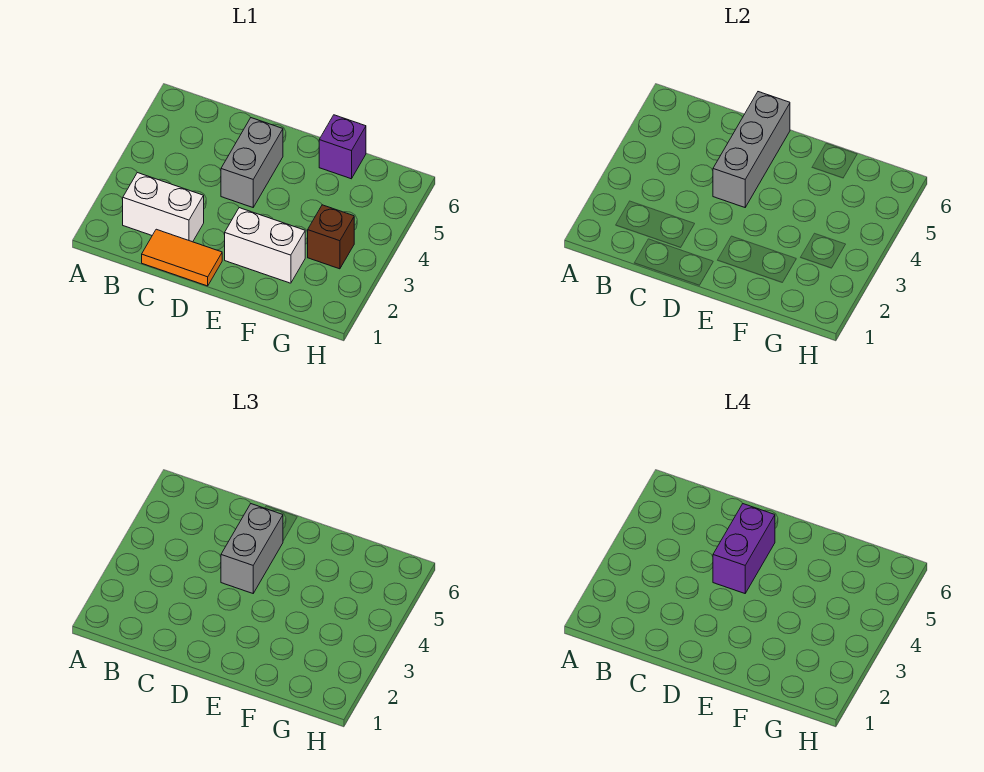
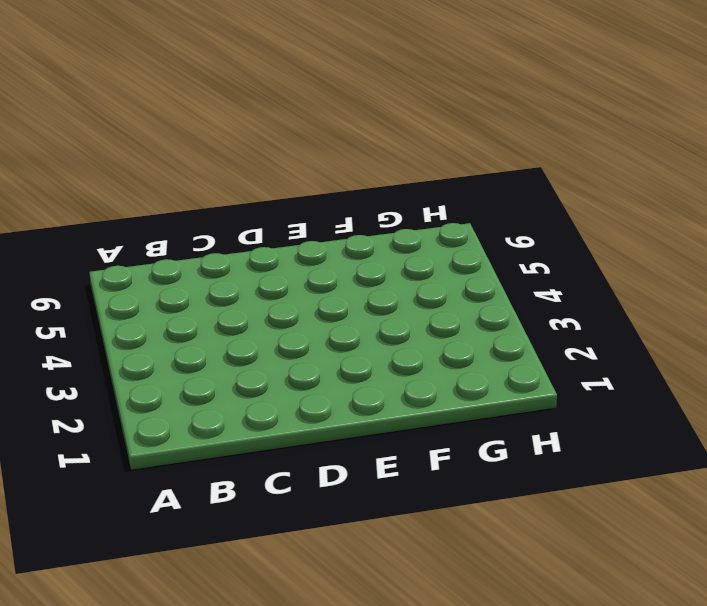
none -> white 1x2 brick [123,173,204,242]
none -> orange 1x2 tile [142,229,222,286]

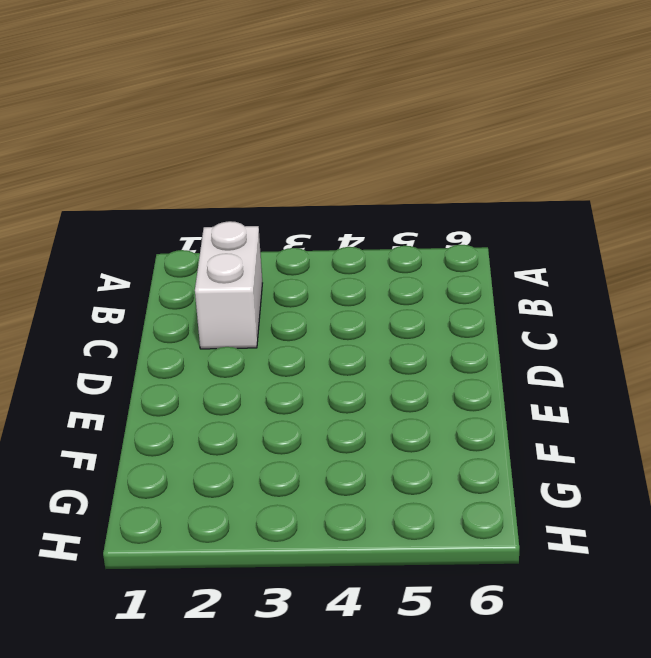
none -> orange 1x2 tile [142,229,222,286]
none -> grey 1x2 brick [221,118,283,207]

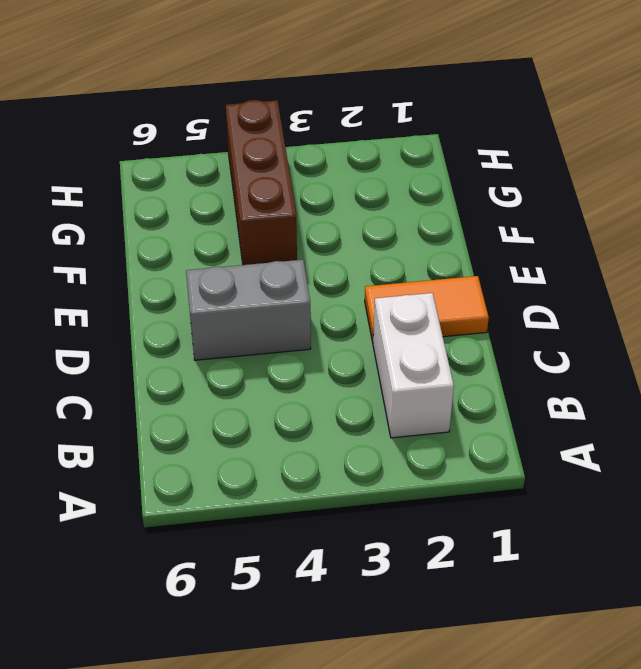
orange 1x2 tile [365,276,489,342] -> orange 1x2 tile turned to [142,229,222,286]
brown 1x3 brick [226,100,297,265] -> none
none -> white 1x2 brick [225,208,305,283]
none -> purple 1x1 brick [319,115,366,179]

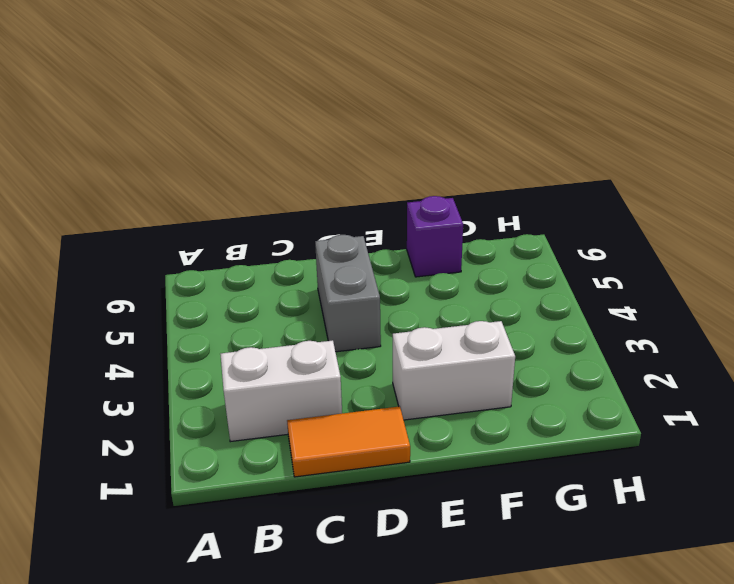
none -> brown 1x1 brick [308,205,354,269]
none -> grey 1x3 brick [713,92,790,207]

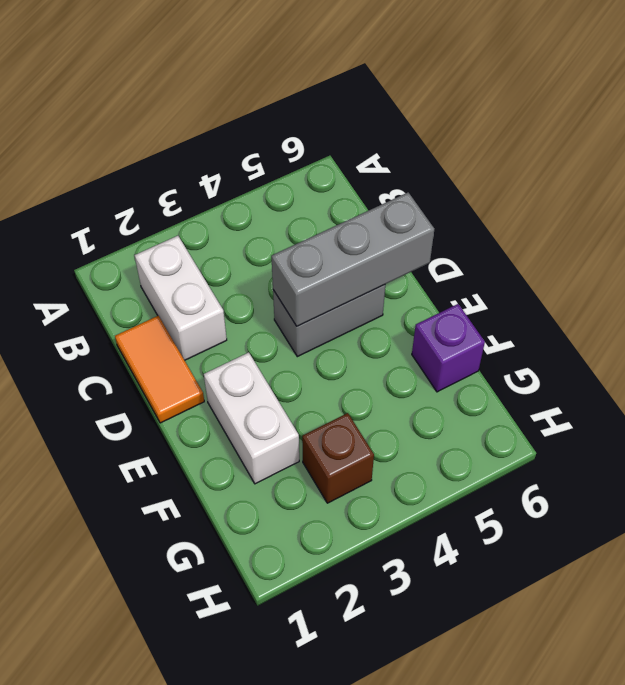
none -> grey 1x2 brick [221,504,283,593]
none -> purple 1x2 brick [713,504,775,593]

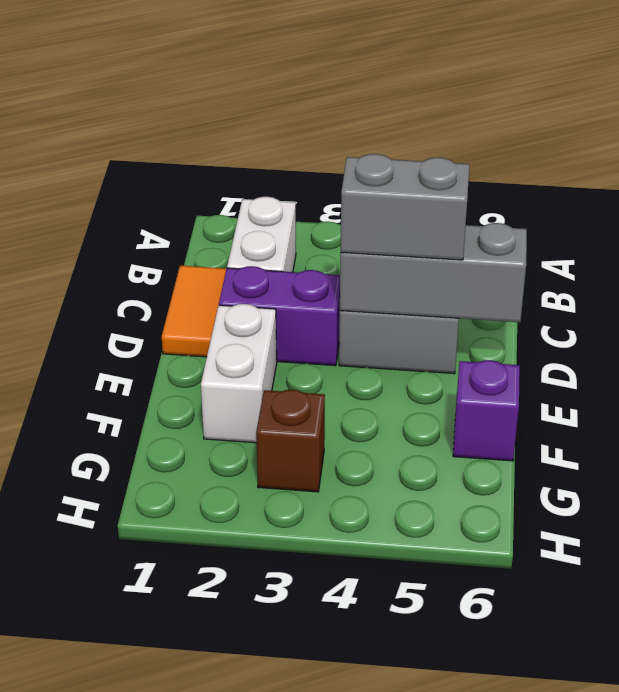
purple 1x2 brick [219,266,340,366] -> purple 1x2 brick moved to [713,504,775,593]

